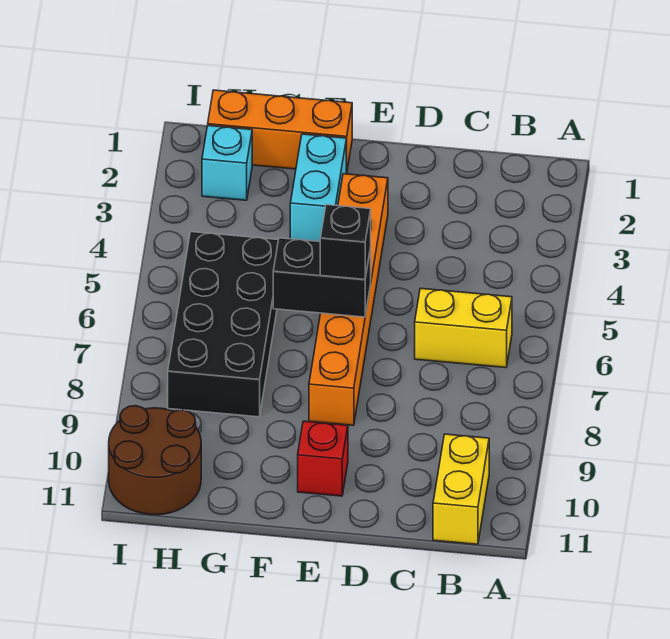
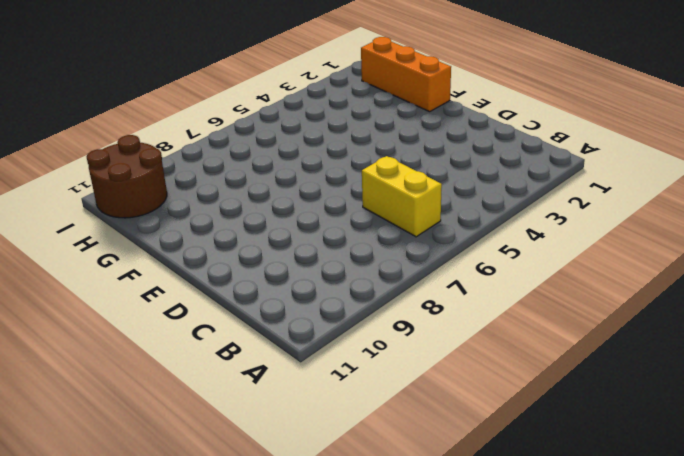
none -> yellow 1x2 brick [433,434,489,544]
none -> orange 1x6 brick [309,174,388,425]

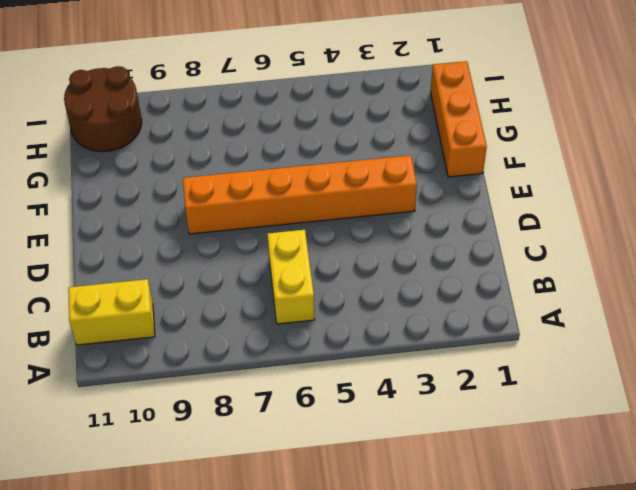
none -> red 1x1 brick [298,421,348,496]
none -> cyan 1x2 brick [290,134,346,242]

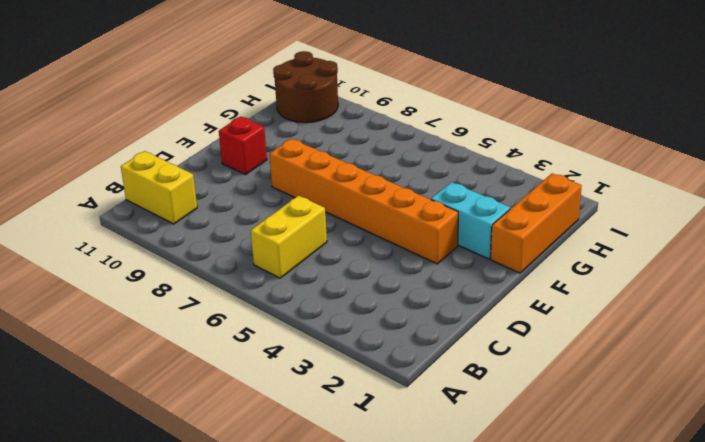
none -> black 2x4 brick [168,232,278,417]
none -> cyan 1x1 brick [202,126,252,200]

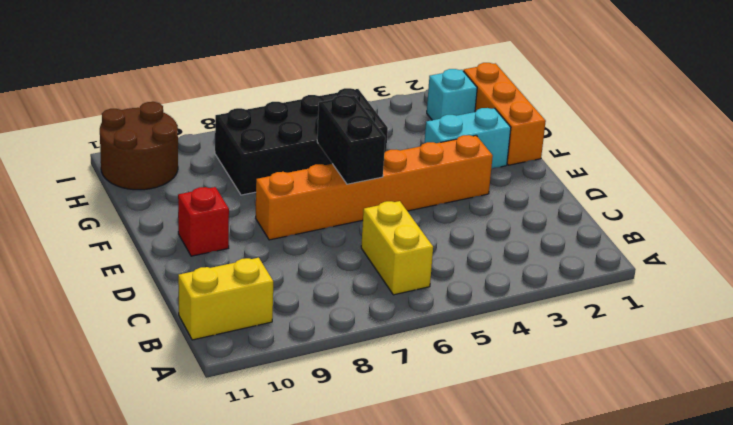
none -> black 1x1 brick [320,205,371,279]

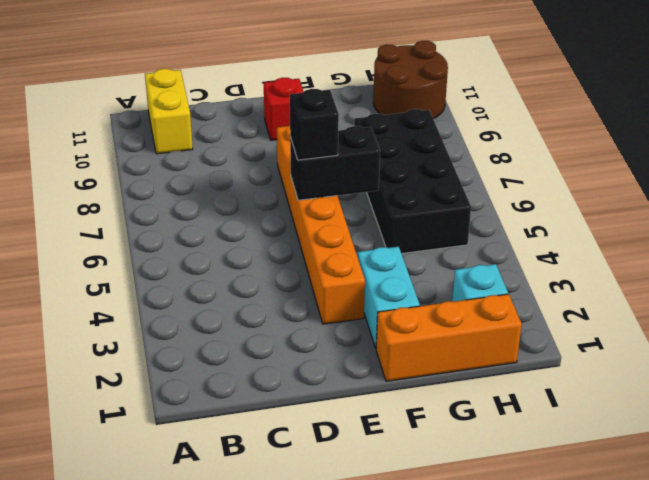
none -> yellow 1x2 brick [415,288,512,368]

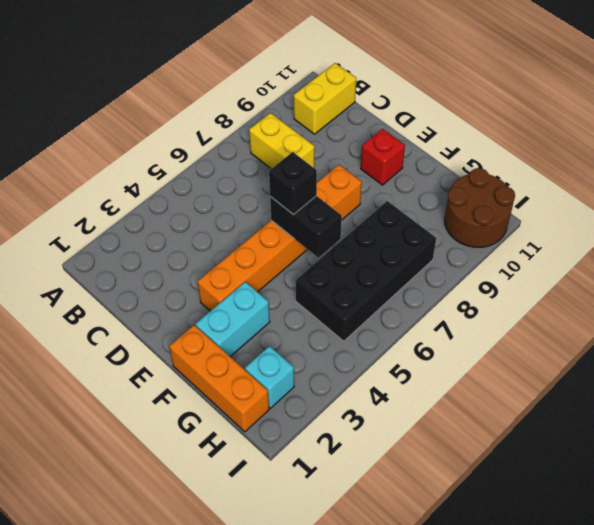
yellow 1x2 brick [249,113,315,169] -> yellow 1x2 brick moved to [415,288,512,368]

